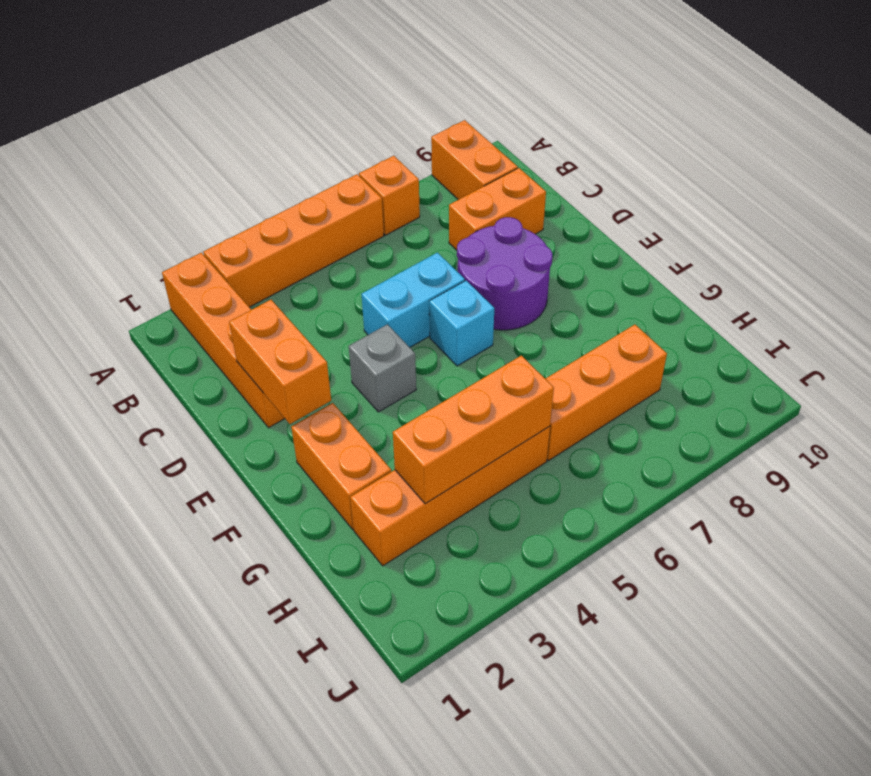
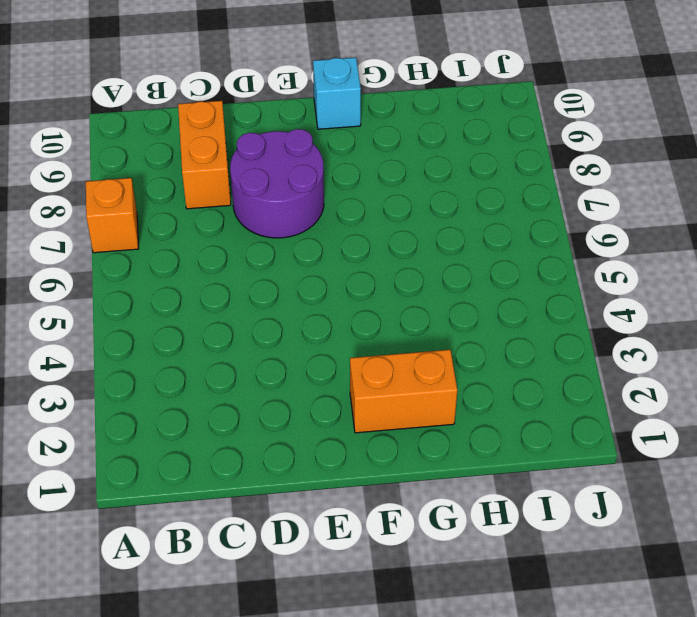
cyan 1x1 brick [313,57,361,129] -> cyan 1x1 brick moved to [429,281,494,366]
none -> orange 1x4 brick [162,253,285,428]
none -> orange 1x4 brick [203,174,384,307]
none -> orange 1x2 brick [431,120,518,200]

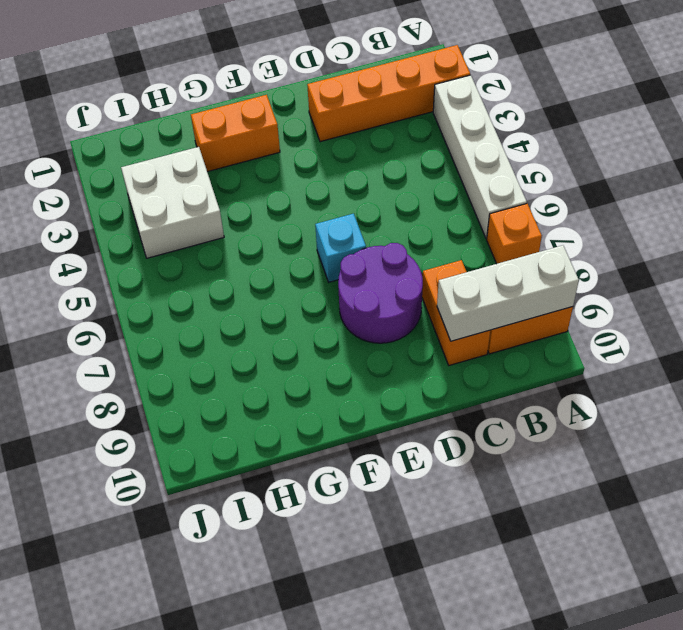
white 1x4 brick [433,75,527,239] -> orange 1x4 brick [203,174,384,307]
white 1x3 brick [437,245,579,341] -> none
white 2x2 brick [121,147,224,258] -> orange 1x4 brick [350,426,550,566]
none -> cyan 1x2 brick [361,253,465,347]
none -> grey 1x1 brick [349,324,416,412]
none -> orange 1x3 brick [546,325,667,461]

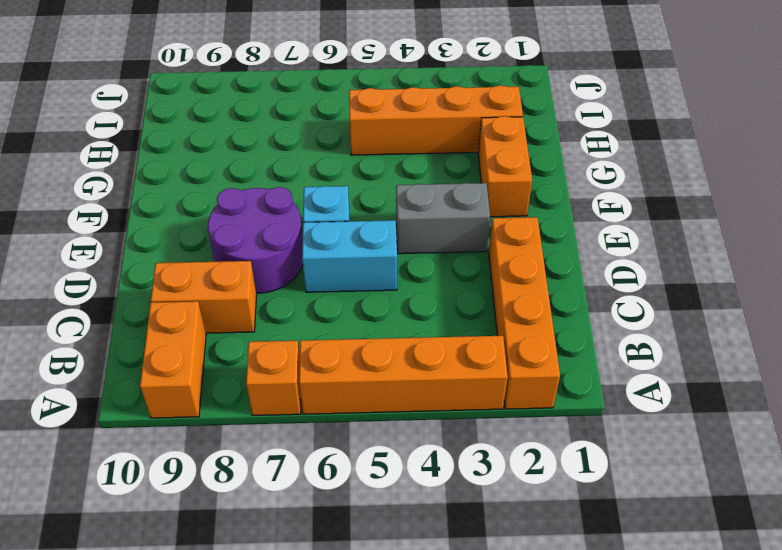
grey 1x2 brick [396,183,490,254] -> grey 1x1 brick [349,324,416,412]
none -> orange 1x3 brick [546,325,667,461]
none -> orange 1x2 brick [229,300,331,424]
none -> orange 1x3 brick [393,356,554,504]

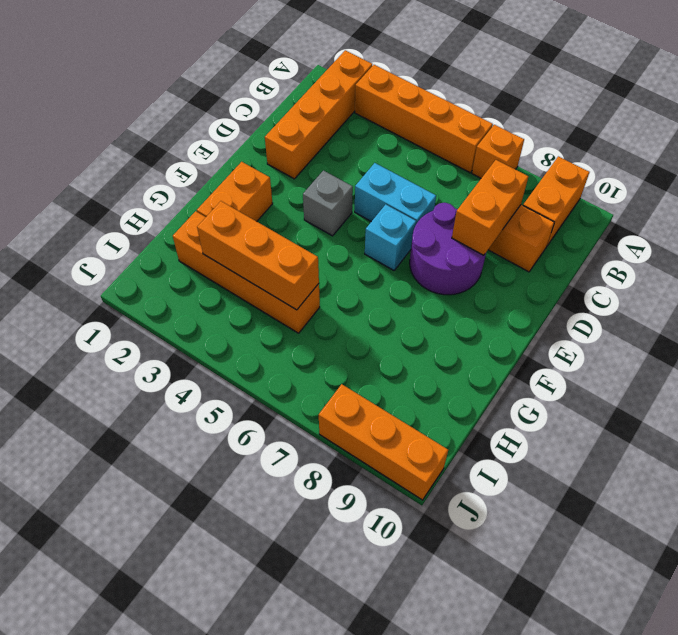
orange 1x2 brick [452,160,528,255] -> orange 1x2 brick moved to [229,300,331,424]
orange 1x3 brick [319,384,448,500] -> orange 1x3 brick moved to [546,325,667,461]

